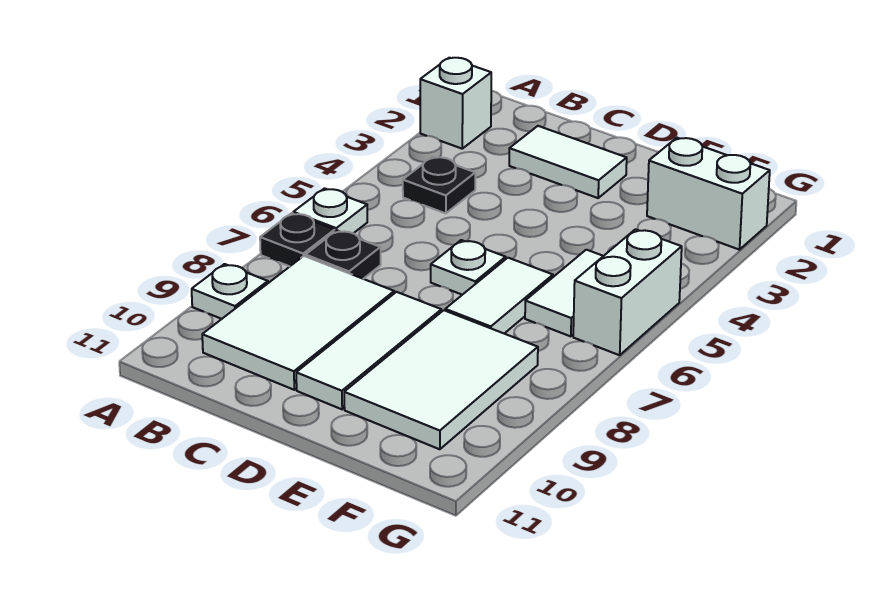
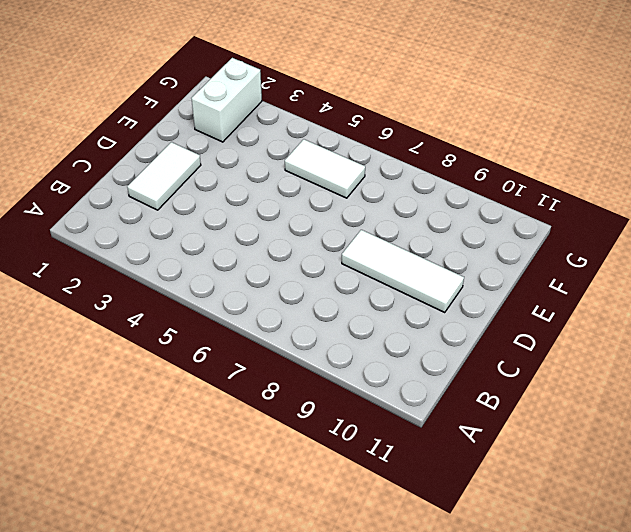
none -> white 1x1 brick [420,58,491,149]
none -> white 1x1 plate [293,188,367,233]
none -> black 1x1 plate [260,213,335,266]

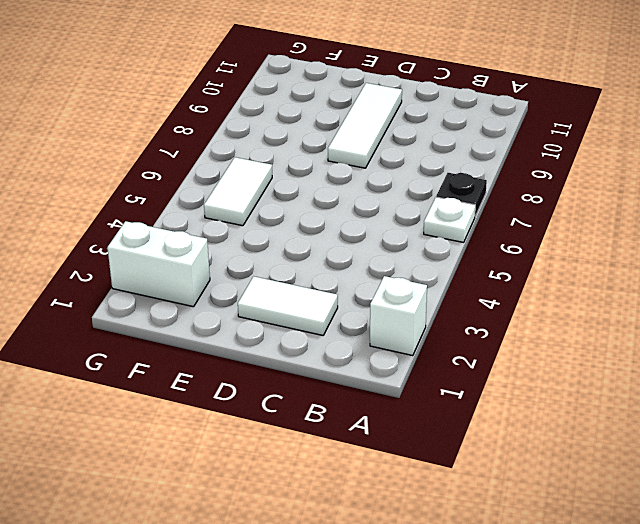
none -> white 1x1 plate [192,264,268,319]
none -> black 1x1 plate [403,157,475,213]
none -> black 1x1 plate [305,231,381,279]

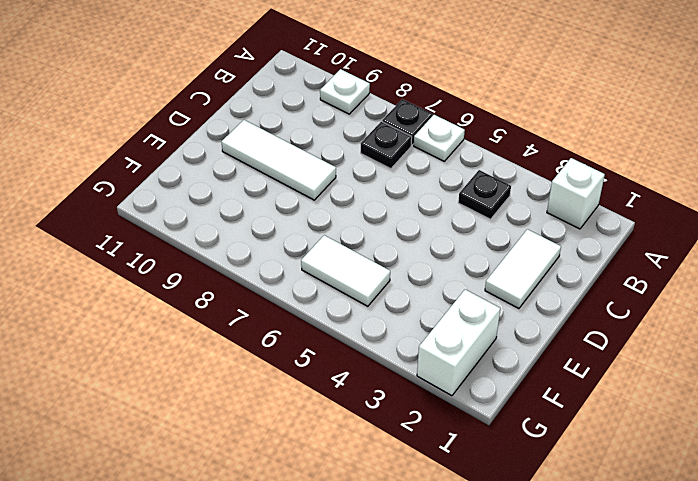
none -> white 2x3 tile [202,256,394,390]
none -> white 1x1 plate [431,240,506,295]
none -> white 1x2 tile [445,258,553,334]

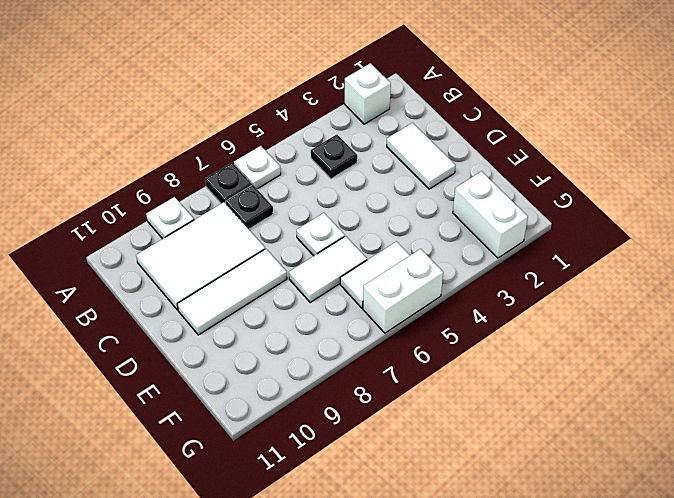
none -> white 2x3 tile [344,310,538,449]

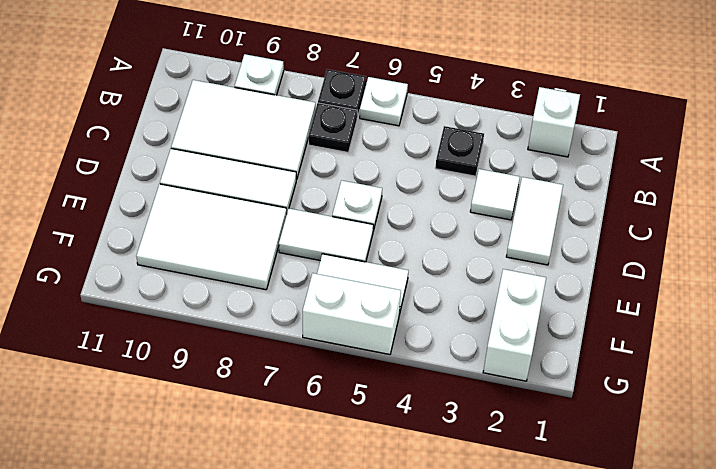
white 1x1 tile [470,169,520,220] -> none

